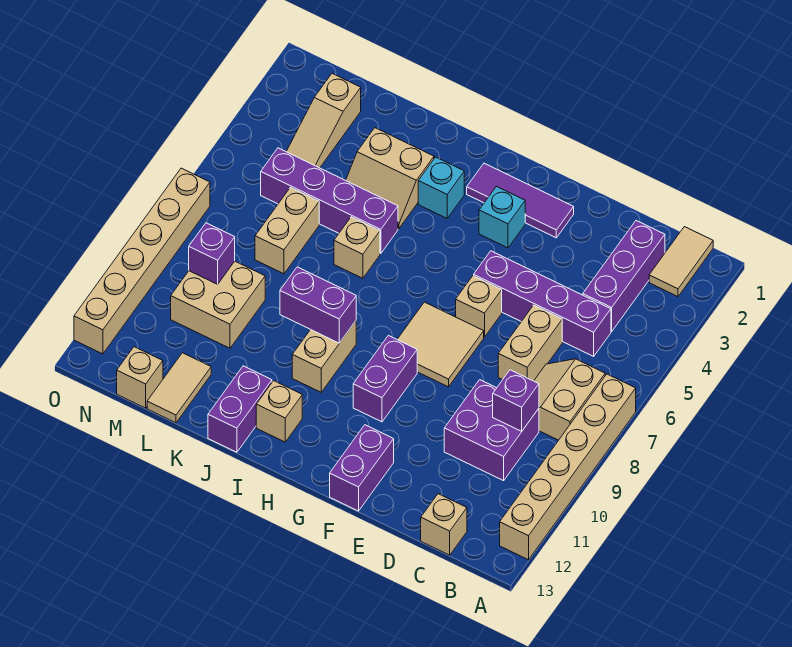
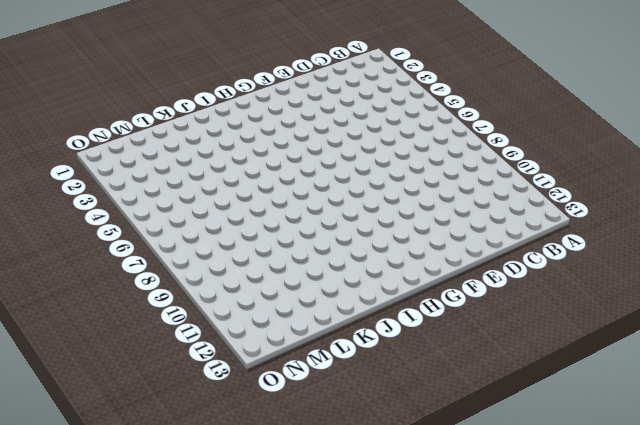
none -> tan 1x6 brick [500,374,636,560]
none -> tan 1x2 tile [649,227,713,297]
none -> tan 2x2 slope [534,359,605,440]
none -> purple 1x3 brick [583,221,665,332]

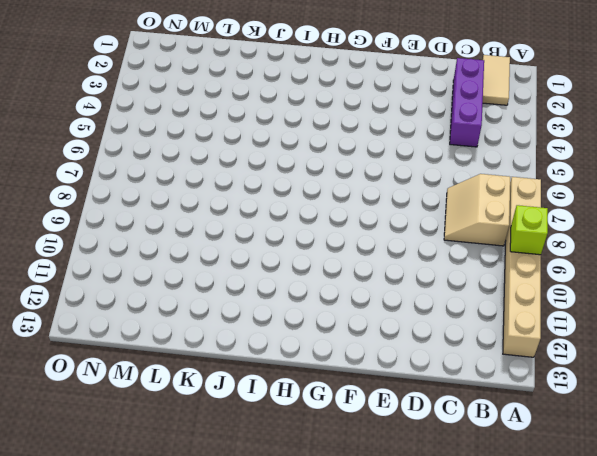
lime 1x1 brick [510,205,548,255] -> none
none -> purple 1x4 brick [474,251,611,356]
none -> purple 2x2 brick [444,380,539,481]
none -> tan 1x1 brick [421,494,467,555]
none -> tan 1x2 brick [498,305,562,381]

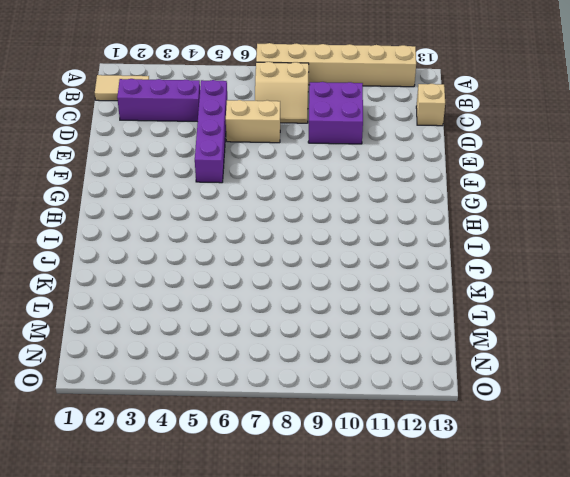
none -> purple 1x3 tile [467,163,574,238]
none -> tan 1x1 brick [456,276,502,337]
none -> tan 2x2 tile [397,302,484,387]
none -> purple 1x2 brick [330,425,394,511]

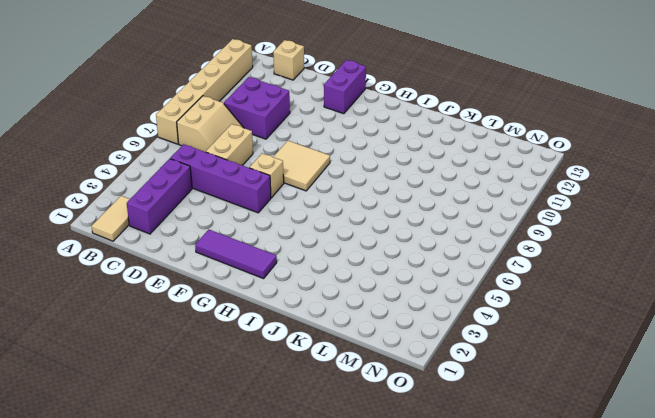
none -> cyan 1x1 brick [479,186,525,248]
none -> purple 1x2 brick [353,336,417,422]
none -> cyan 1x1 brick [418,157,464,218]
none -> tan 1x2 brick [292,321,356,392]

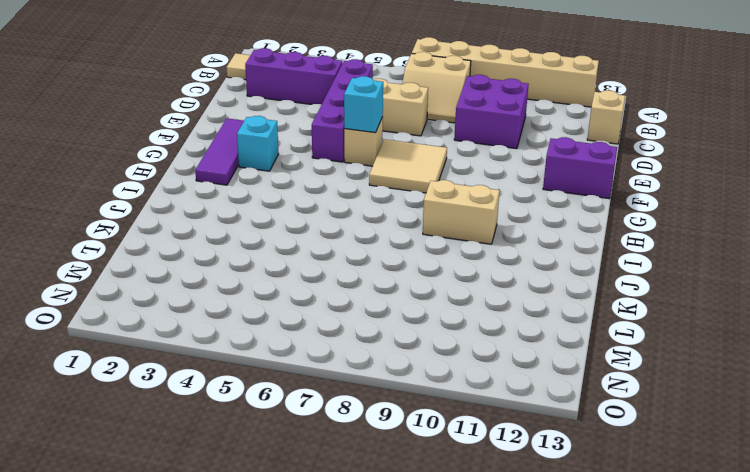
cyan 1x1 brick [344,76,383,133] -> cyan 1x1 brick moved to [418,157,464,218]
none -> purple 1x2 brick [353,336,417,422]
none -> tan 1x1 brick [256,381,302,442]
none -> tan 2x2 slope [346,128,434,229]
none -> purple 1x4 brick [261,148,398,254]

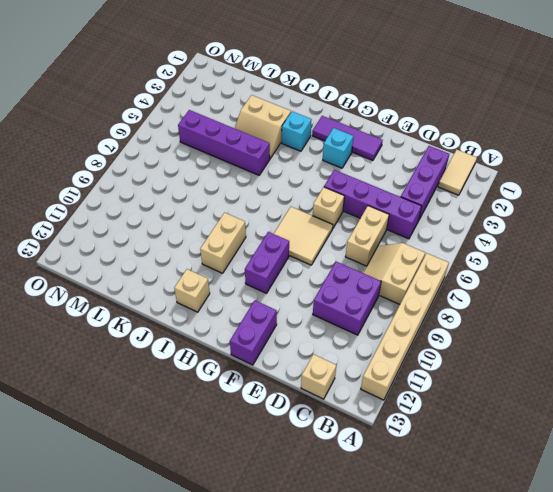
none -> tan 1x1 brick [334,217,380,278]
none -> purple 1x2 brick [208,366,272,452]
none -> tan 1x2 brick [255,187,319,274]
none -> tan 2x2 brick [171,261,265,348]

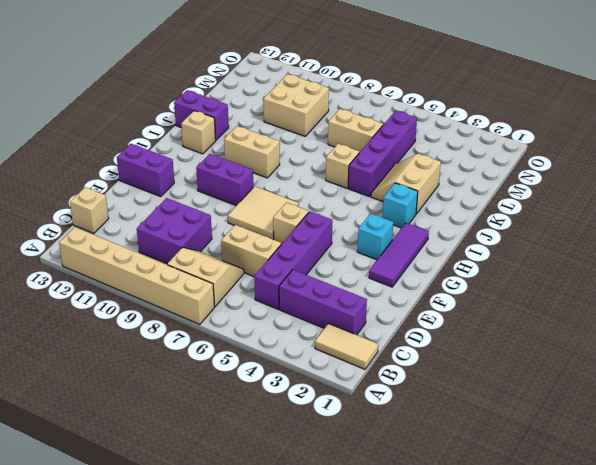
none -> tan 1x2 tile [147,353,211,423]
none -> tan 1x3 slope [286,74,361,168]
none -> tan 1x1 brick [117,347,163,408]
none -> tan 1x6 brick [74,168,210,354]

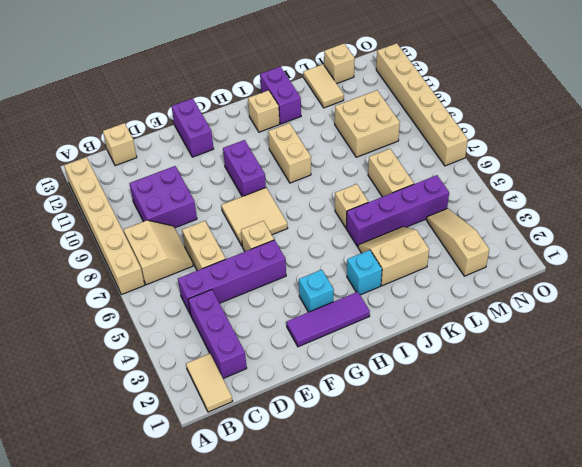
none -> purple 1x1 brick [493,370,539,431]
none -> purple 1x2 brick [280,267,356,343]
none -> purple 1x1 brick [189,223,235,284]

